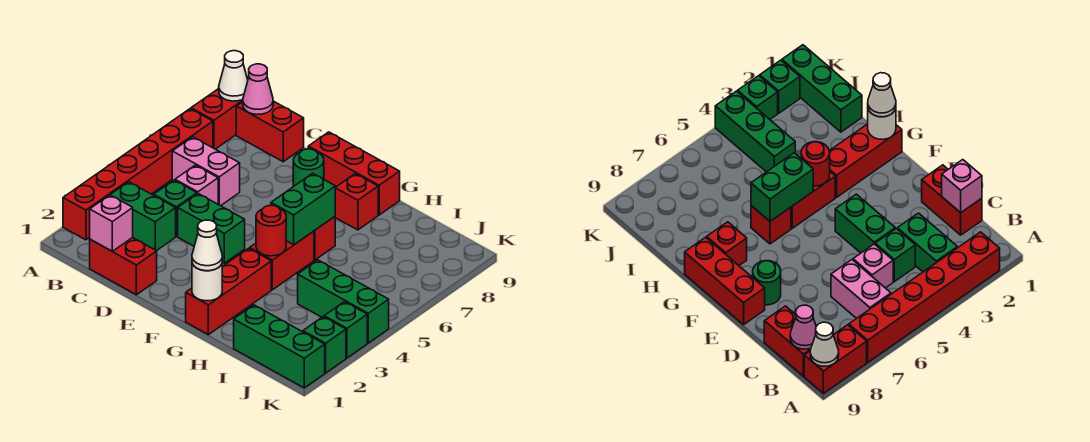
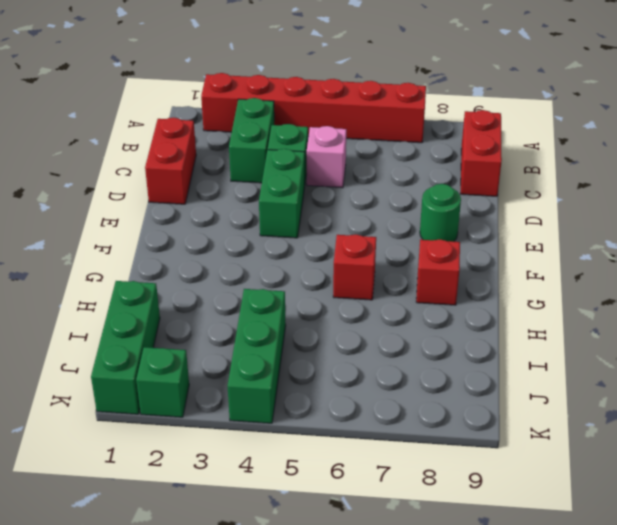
none -> red 1x2 brick [191,89,243,149]
none -> pink 1x2 brick [172,137,240,206]
none -> red 1x3 brick [308,132,400,215]

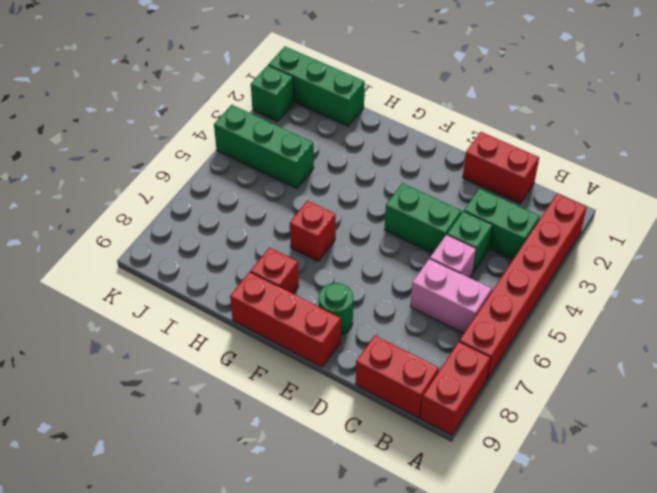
none -> red 1x3 brick [186,248,271,335]
none -> red 1x2 brick [250,231,314,290]
none -> green 1x1 brick [324,302,367,358]

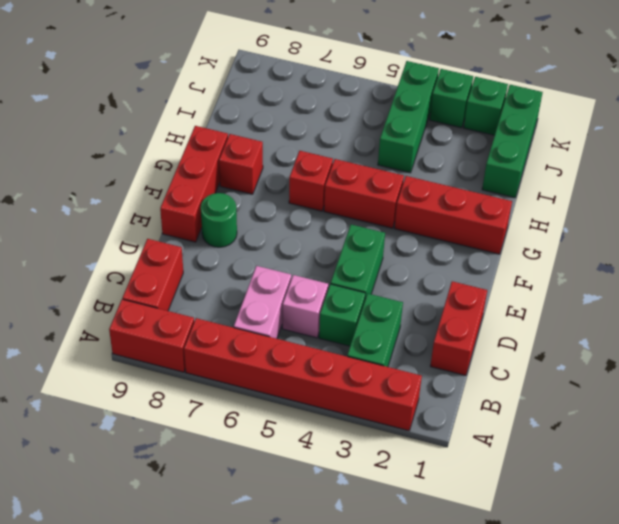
none -> white 1x1 cone [219,51,248,101]
none -> pink 1x1 cone [243,64,273,115]
none -> pink 1x1 brick [90,195,133,251]

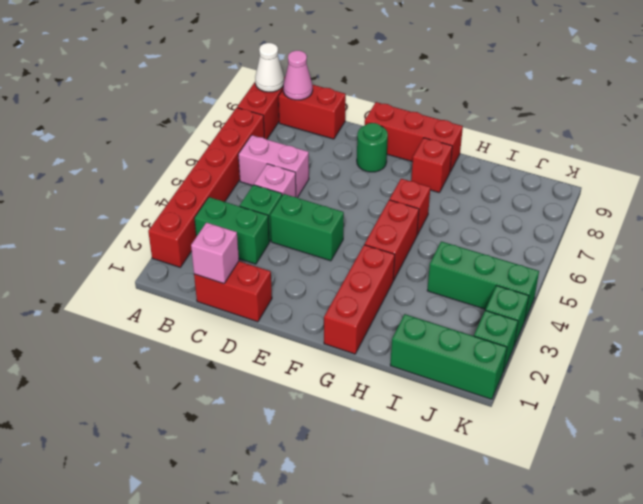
none -> white 1x1 round brick [192,264,222,301]
none -> red 1x1 round brick [256,205,286,256]
none -> green 1x2 brick [271,173,335,245]

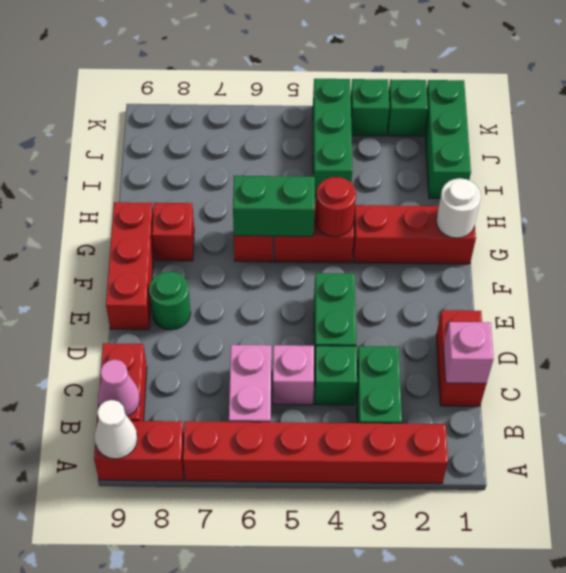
none -> white 1x1 cone [192,220,222,271]

